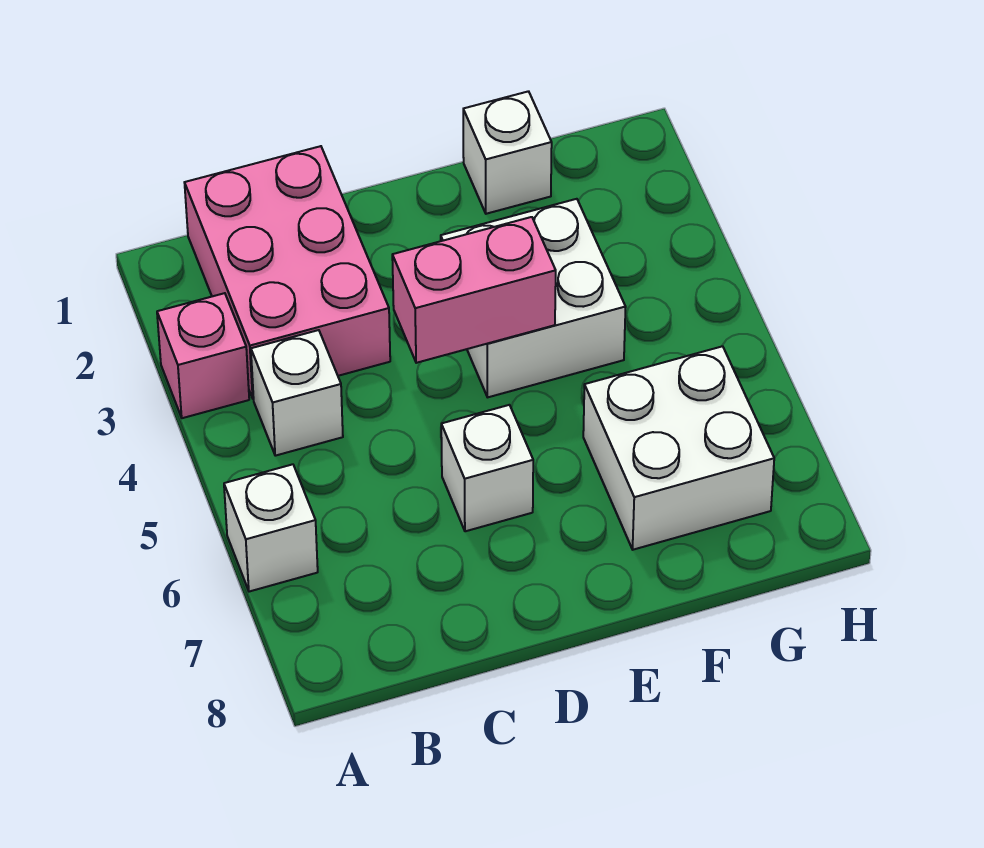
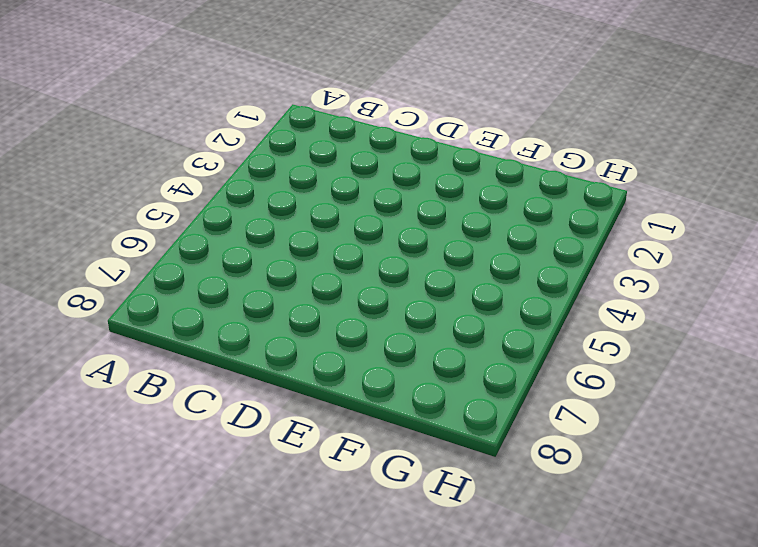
none -> pink 1x1 brick [157,293,249,418]
none -> white 1x1 brick [224,464,318,592]

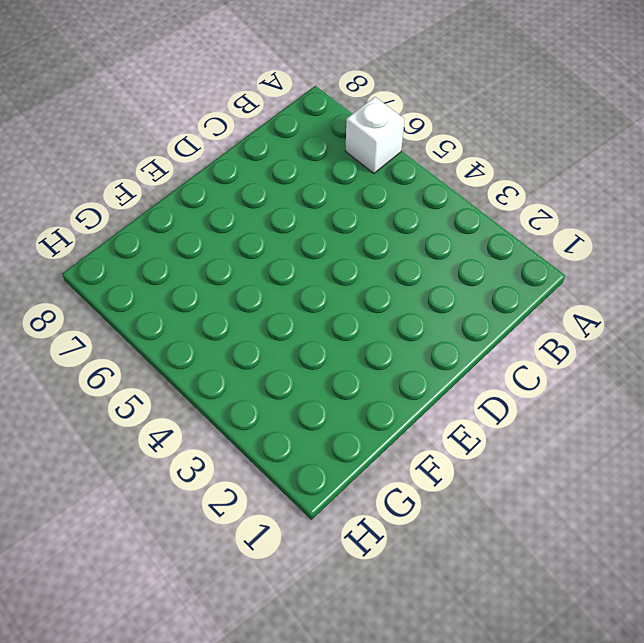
none -> pink 1x1 brick [157,293,249,418]
none -> pink 2x3 brick [184,146,390,399]

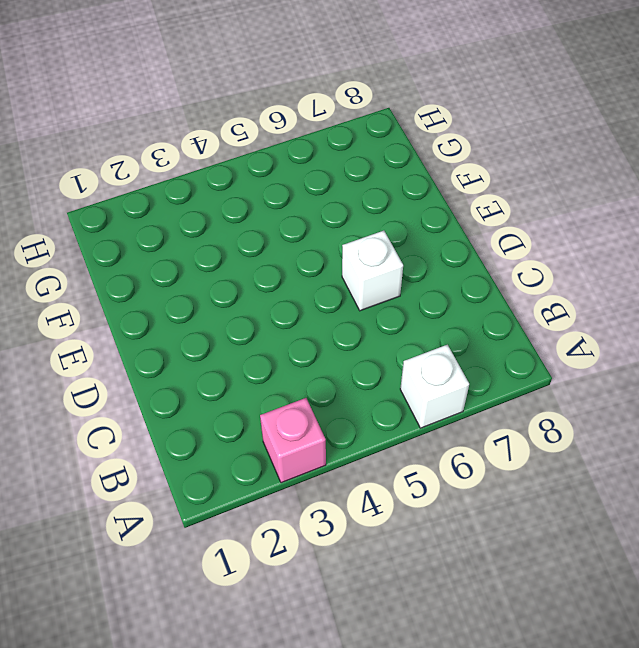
none -> pink 2x3 brick [184,146,390,399]
none -> white 1x1 brick [251,330,343,456]

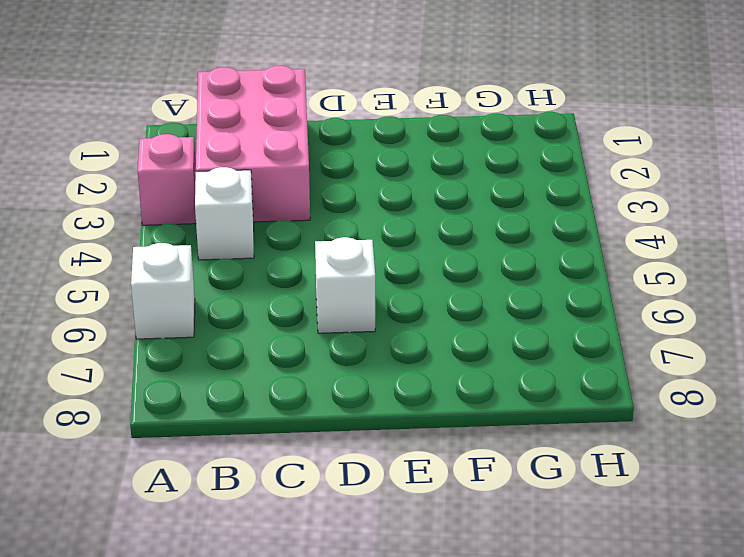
none -> white 2x2 brick [441,199,626,397]
none -> white 1x1 brick [463,91,552,214]

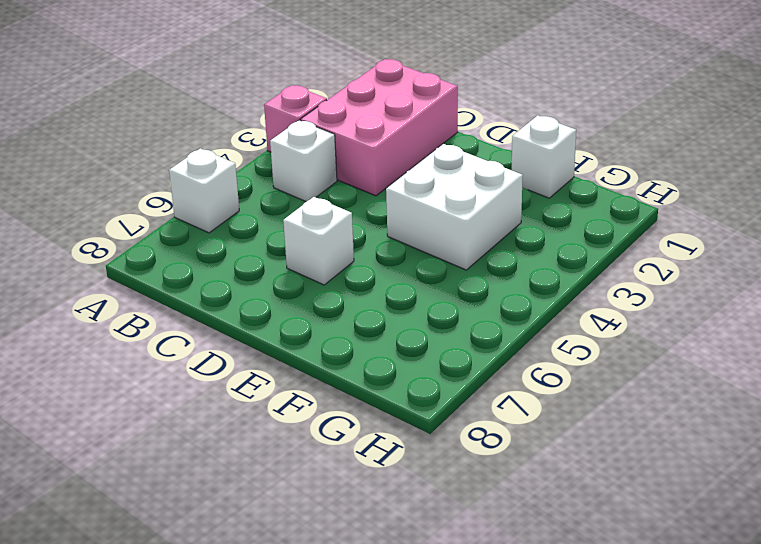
none -> white 2x2 brick [583,346,774,550]
none -> pink 1x2 brick [392,217,556,363]

